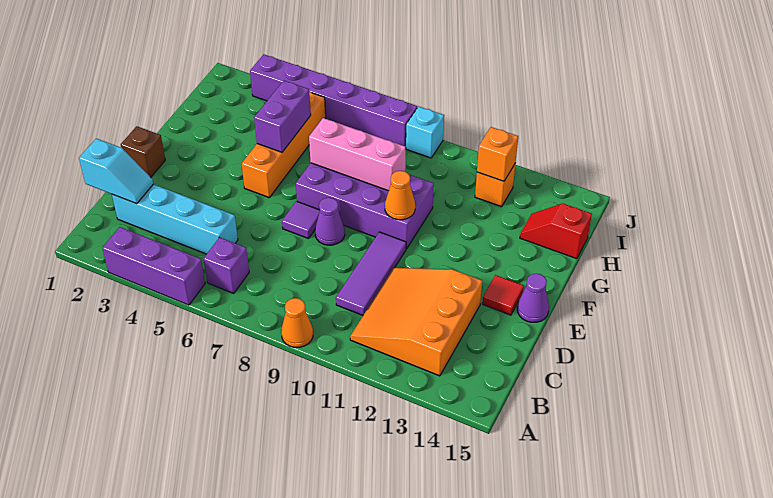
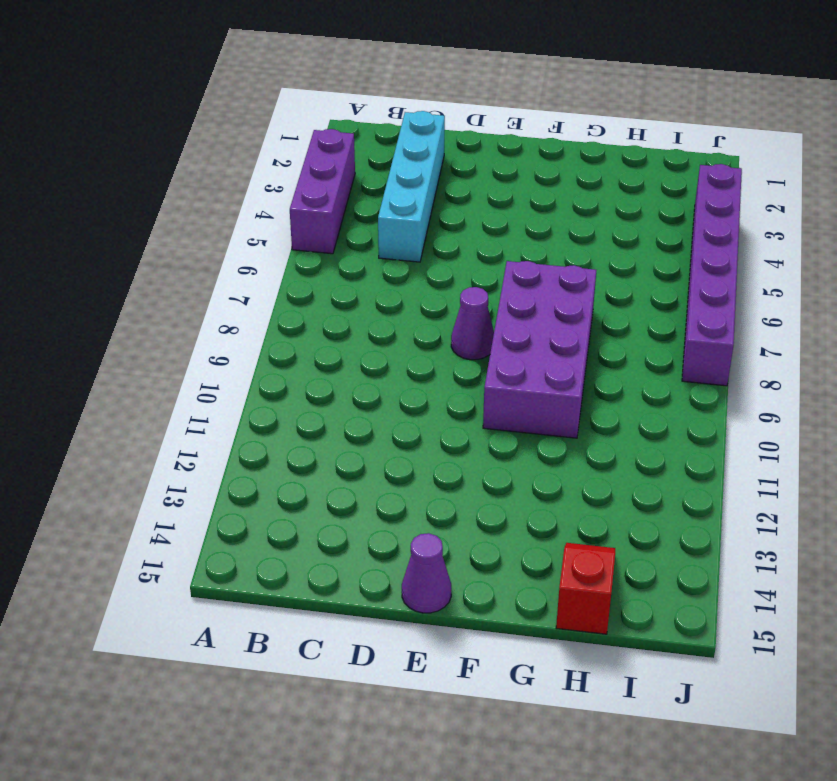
none -> orange 1x1 cone [281,298,313,348]
none -> purple 1x1 brick [204,237,249,294]
none -> orange 3x3 slope [350,268,482,376]

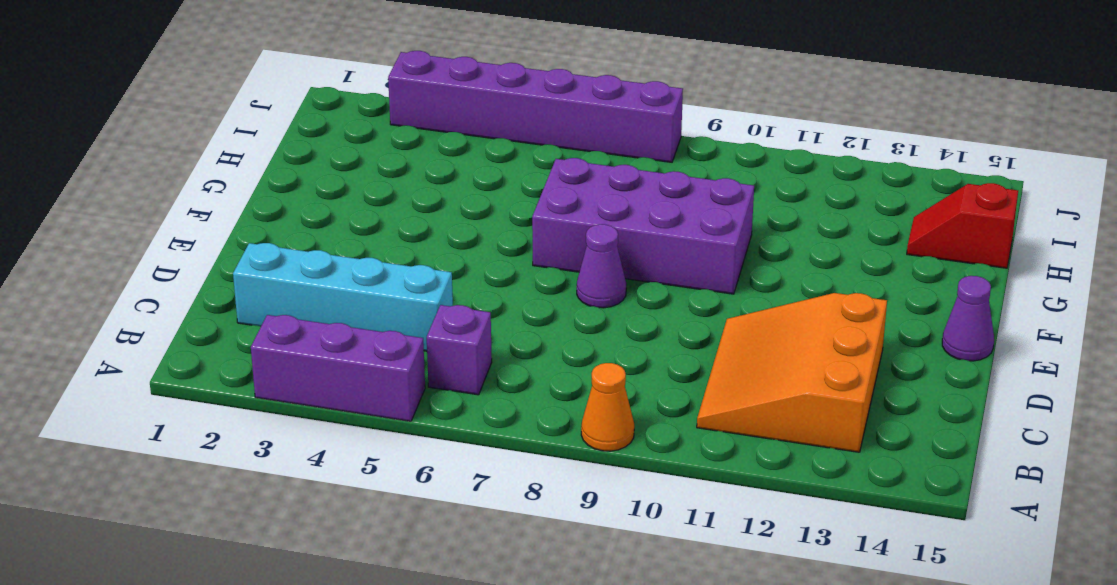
none -> purple 1x3 tile [336,232,406,315]
none -> brown 1x1 brick [121,126,165,177]
none -> purple 1x1 tile [282,201,320,239]

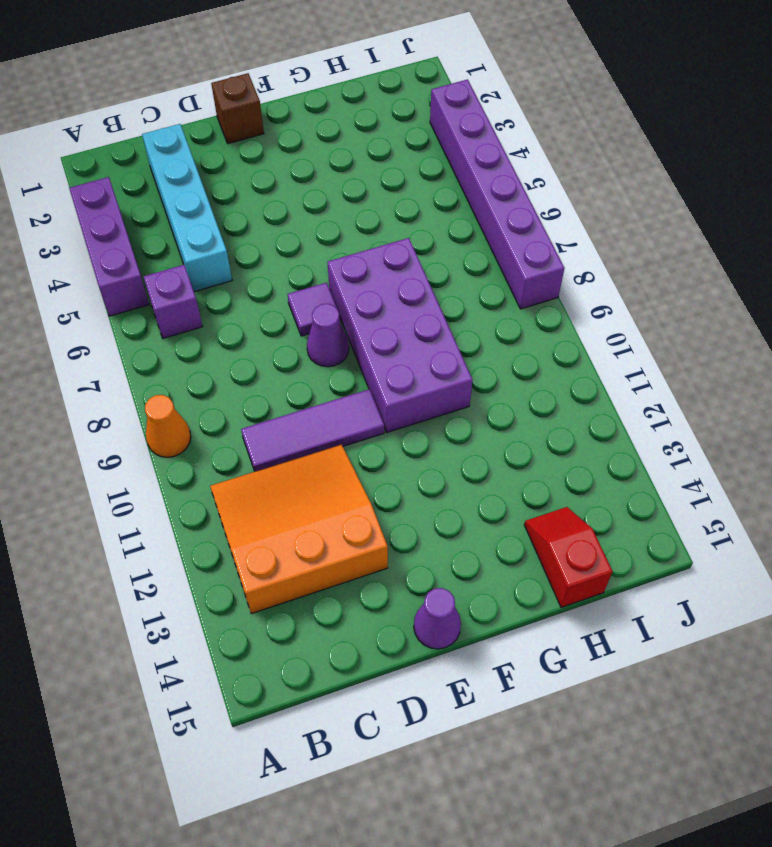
none -> red 1x1 tile [482,275,524,315]
none -> orange 1x4 brick [242,92,326,198]
none -> orange 1x1 brick [475,163,516,207]

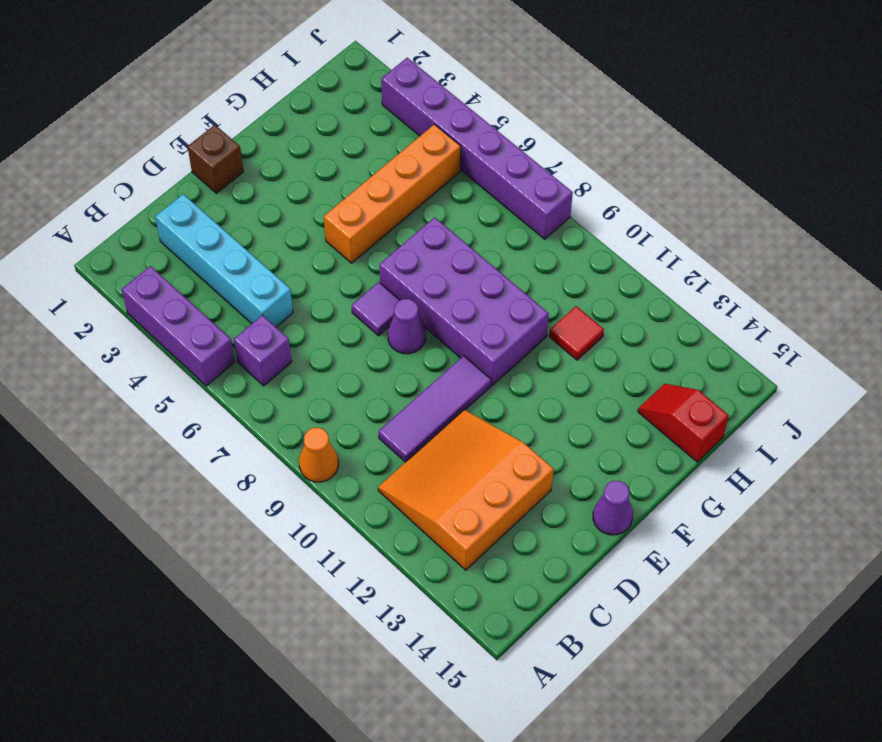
red 1x1 tile [549,306,604,360] -> red 1x1 tile moved to [482,275,524,315]
none -> orange 1x1 brick [475,163,516,207]
none -> cyan 1x1 brick [406,107,444,158]
none -> cyan 1x2 slope [79,139,153,204]

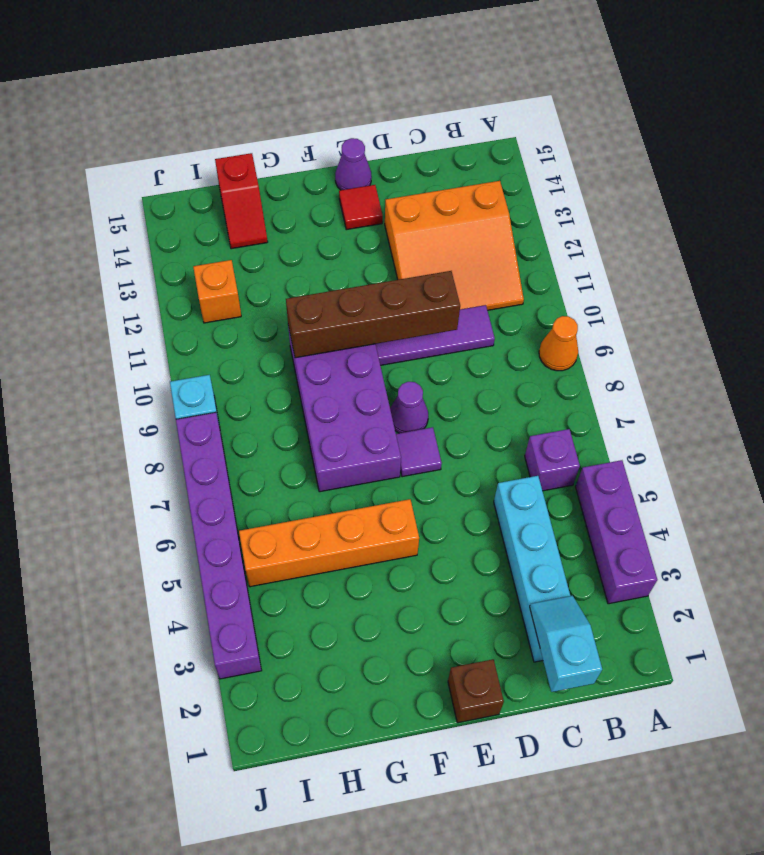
brown 1x4 brick [286,271,460,358] -> orange 1x1 cone [385,171,415,220]
none -> purple 1x2 brick [254,81,311,152]
none -> pink 1x3 brick [309,118,406,191]
none -> orange 1x1 brick [477,127,518,181]

